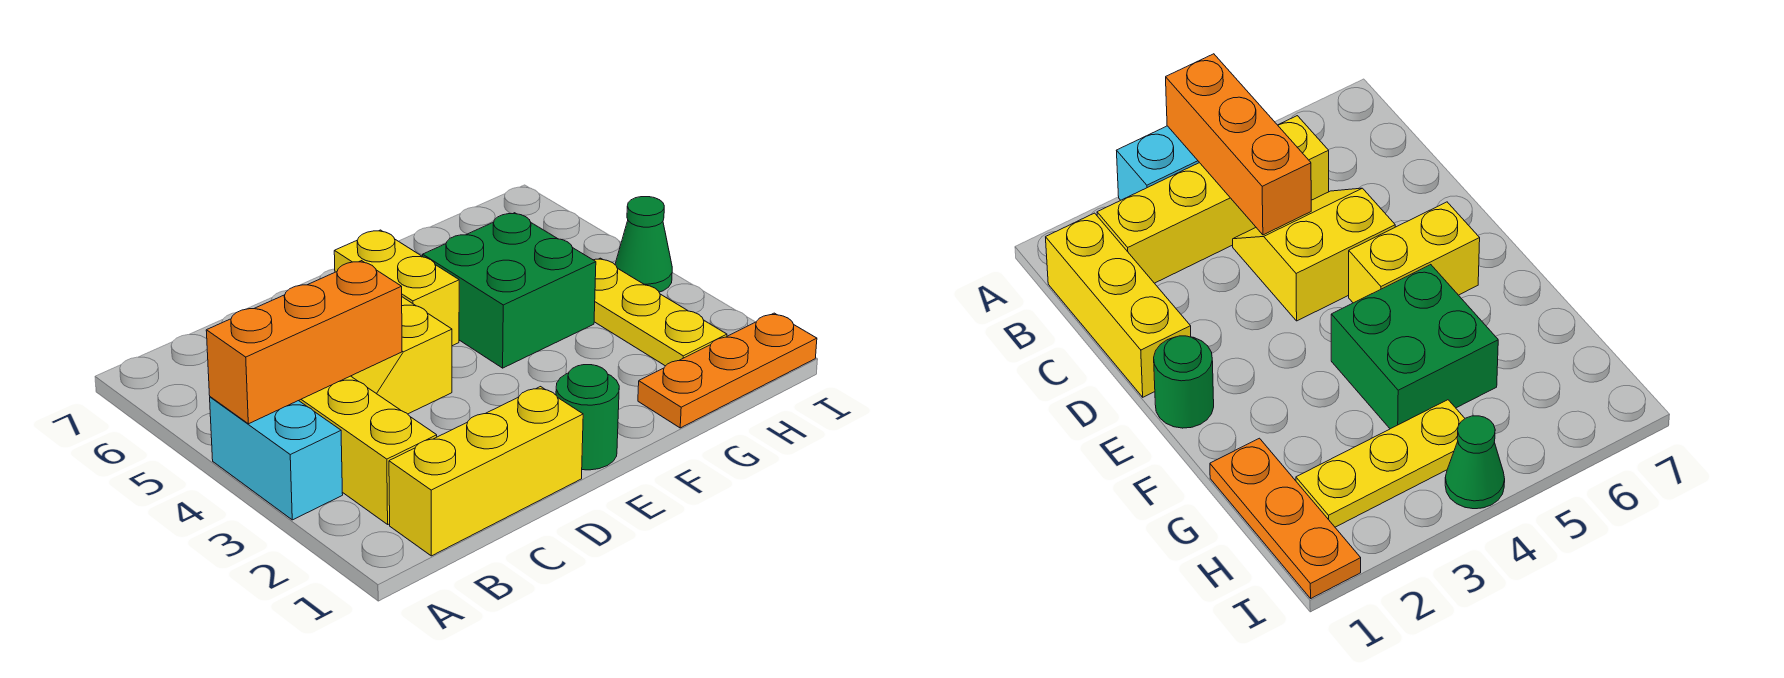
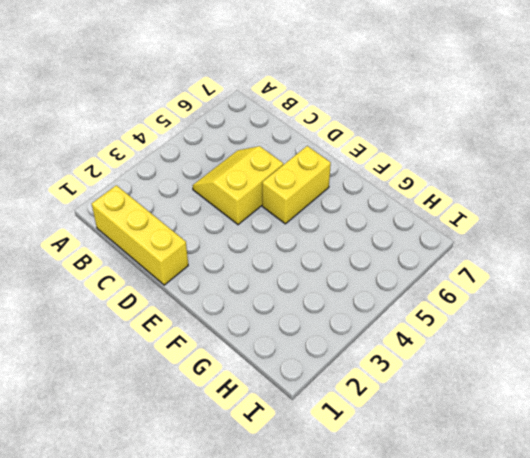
none -> cyan 1x2 brick [210,397,343,520]
none -> yellow 1x4 brick [299,376,437,524]

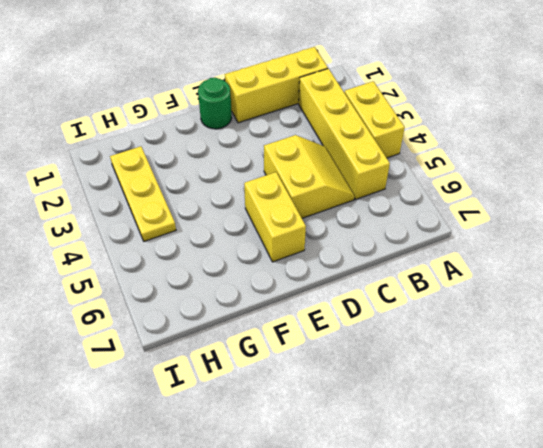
yellow 1x2 brick [344,81,405,158] -> cyan 1x2 brick [210,397,343,520]
none -> green 2x2 brick [423,213,596,368]
none -> orange 1x3 plate [638,313,817,428]

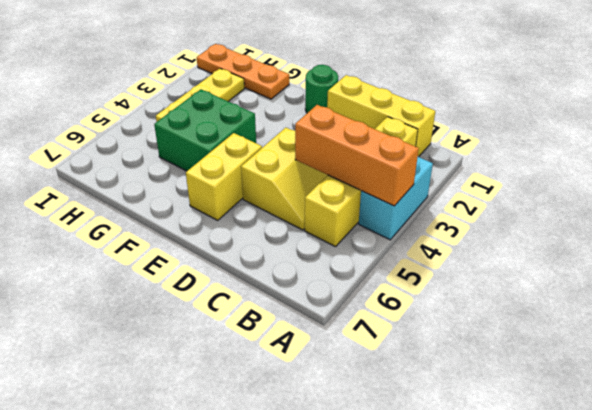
none -> green 1x1 cone [615,197,672,292]

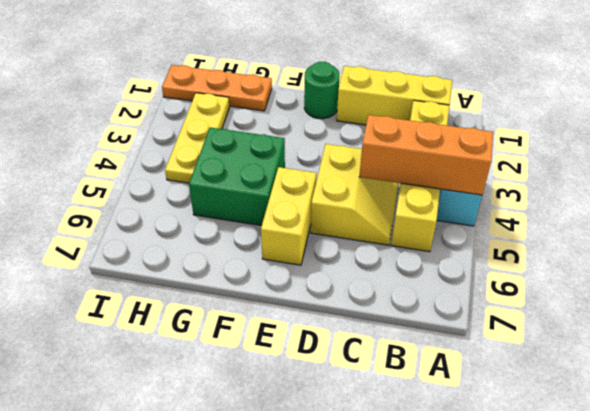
none -> green 1x1 cone [615,197,672,292]

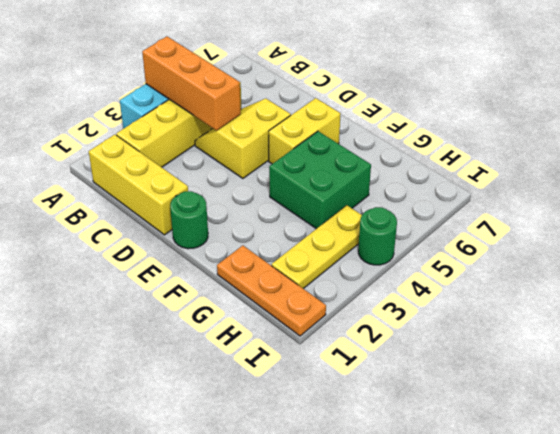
green 1x1 round brick [358,207,397,265] -> green 1x1 cone [615,197,672,292]

